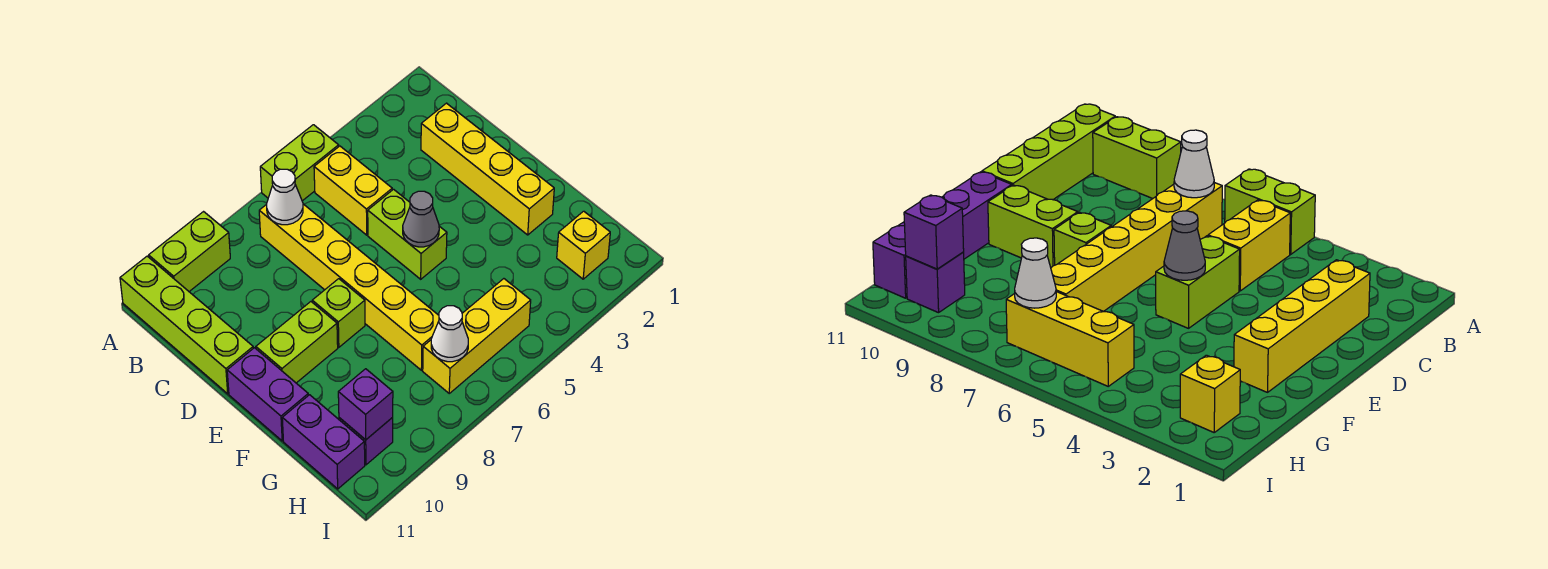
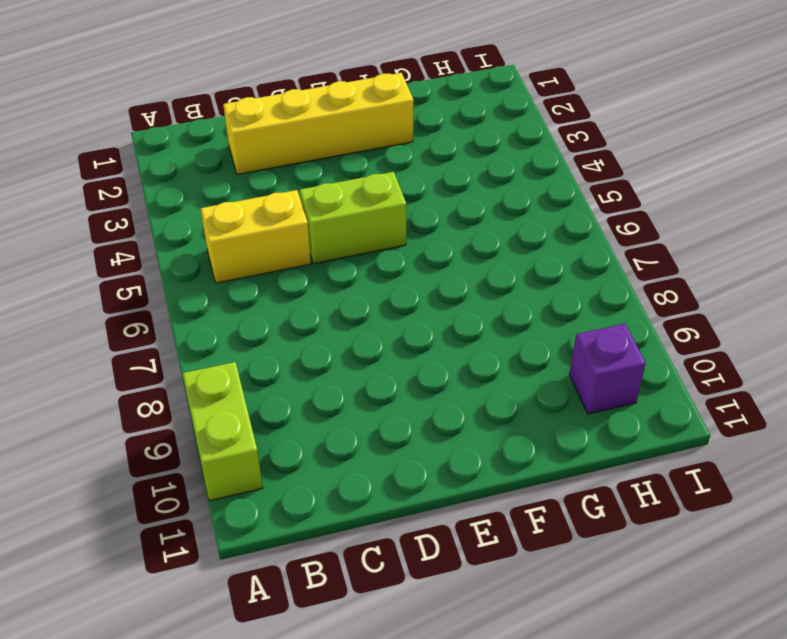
none -> lime 1x2 brick [260,125,339,201]
none -> lime 1x4 brick [120,256,253,394]
none -> yellow 1x6 brick [259,204,439,370]

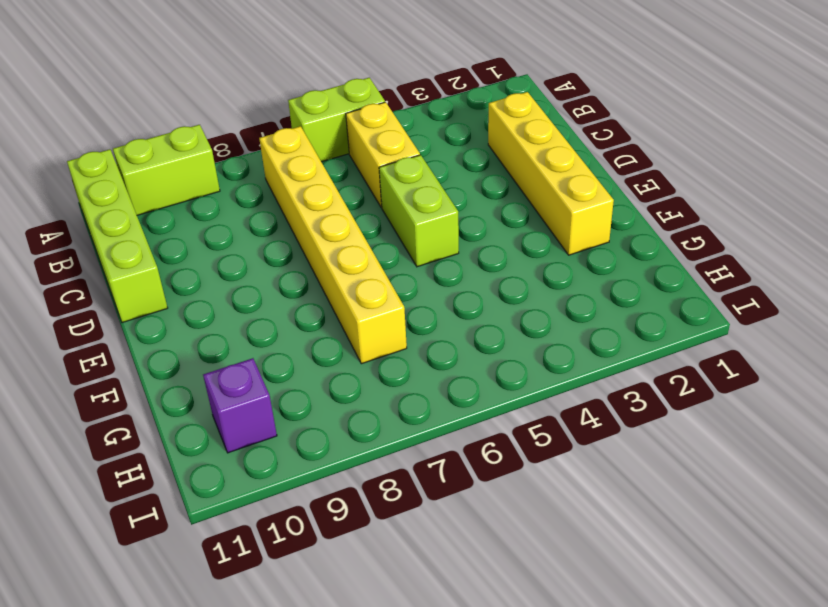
none -> lime 1x1 brick [312,279,365,347]
none -> lime 1x2 brick [256,302,338,383]
none -> purple 1x2 brick [227,348,308,441]

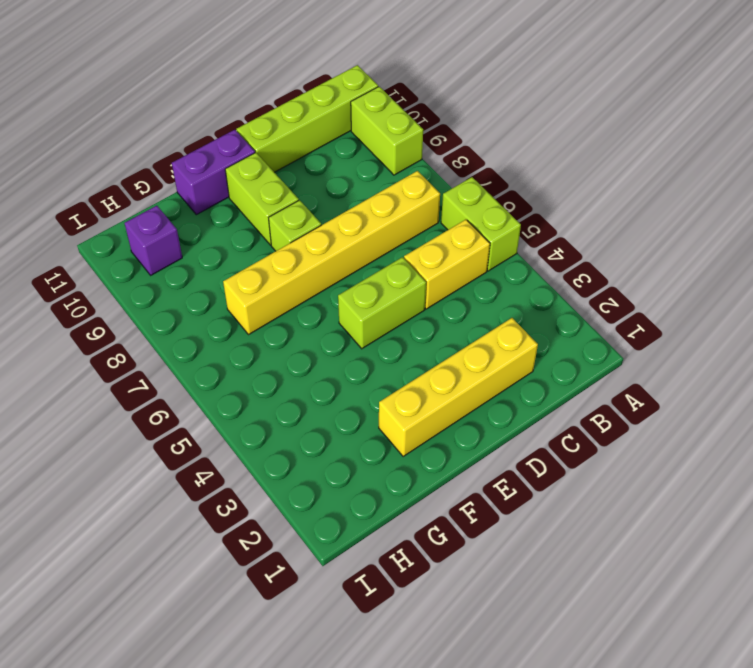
none -> purple 1x2 brick [282,395,365,489]
none -> yellow 1x1 brick [557,211,610,279]
none -> yellow 1x3 brick [423,279,531,393]

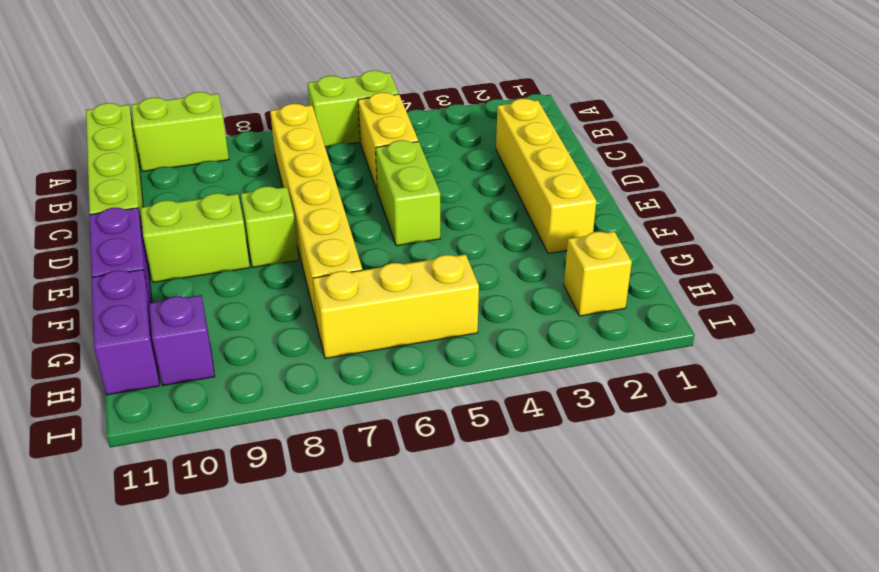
none -> white 1x1 cone [267,169,303,225]
none -> grey 1x1 cone [403,191,439,247]
none -> white 1x1 cone [431,306,468,362]

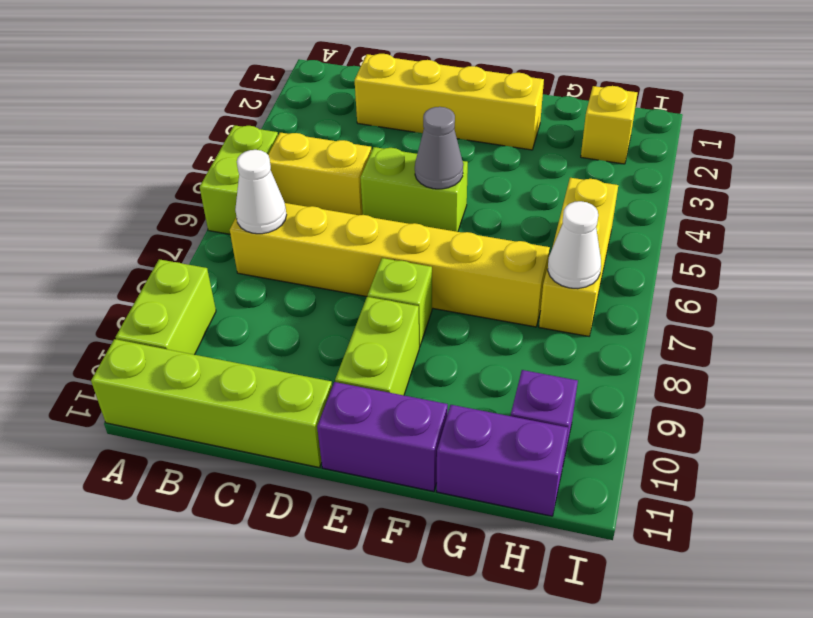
none -> purple 1x1 brick [338,369,393,440]

